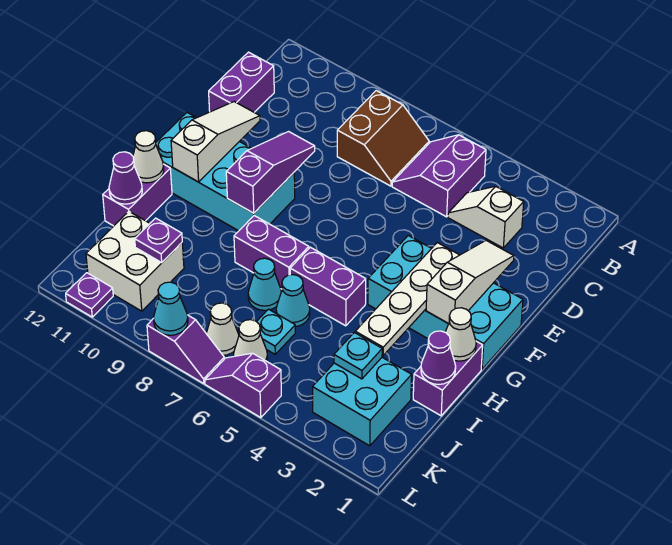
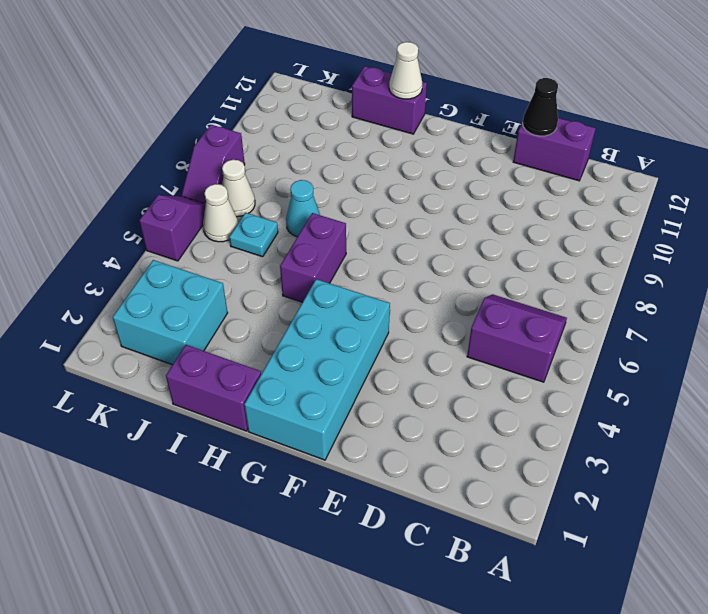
black 1x1 cone [523,78,558,136] -> none
none -> brown 2x2 slope [337,91,429,186]
none -> white 1x2 slope [448,186,524,248]
none -> cyan 2x4 brick [156,113,295,231]
none -> purple 1x2 brick [234,216,309,289]

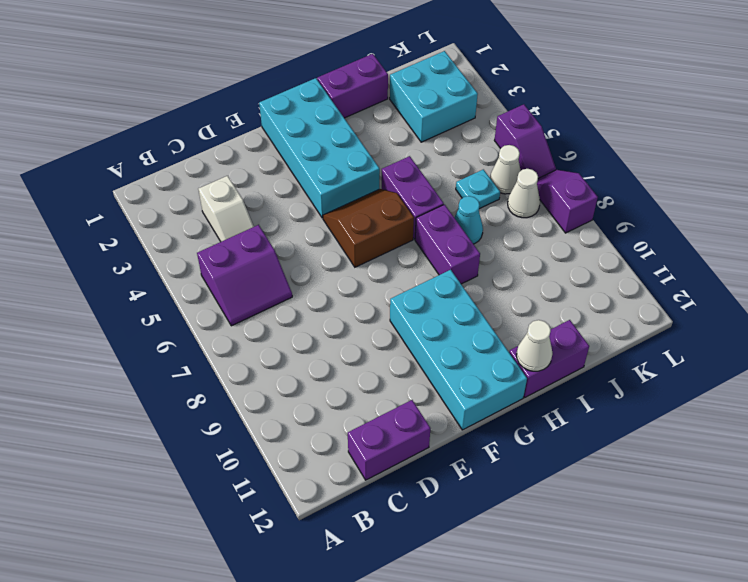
brown 2x2 slope [323,189,414,267] -> brown 2x2 slope moved to [337,91,429,186]
none -> cyan 1x1 cone [276,275,310,326]
none -> white 2x2 brick [86,212,184,311]
none -> purple 1x1 plate [66,273,113,317]
none -> white 1x3 slope [426,240,514,324]

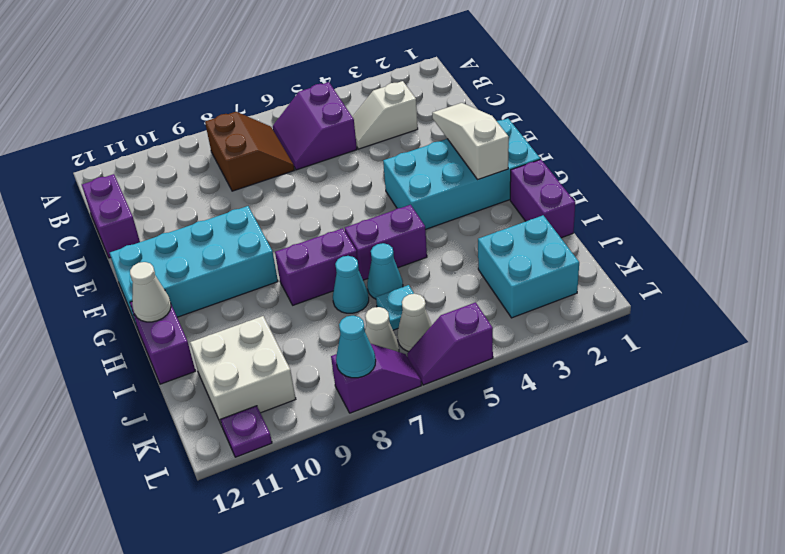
none -> purple 1x3 slope [226,132,315,213]
none -> white 1x3 slope [171,102,260,182]
none -> white 1x4 plate [355,243,459,356]
none -> white 1x1 cone [446,308,476,361]

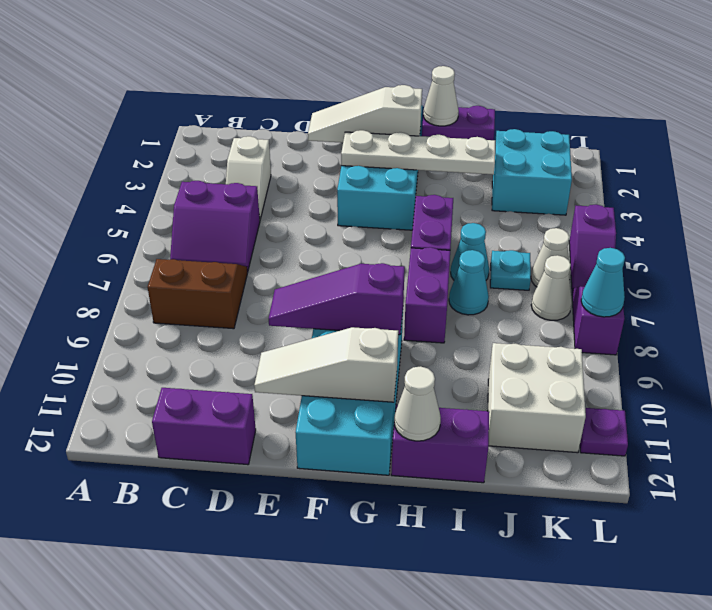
none -> purple 1x1 cone [421,331,456,384]
none -> purple 1x1 cone [109,152,142,204]
none -> cyan 1x1 plate [334,333,382,379]
none -> purple 1x1 plate [135,218,182,262]

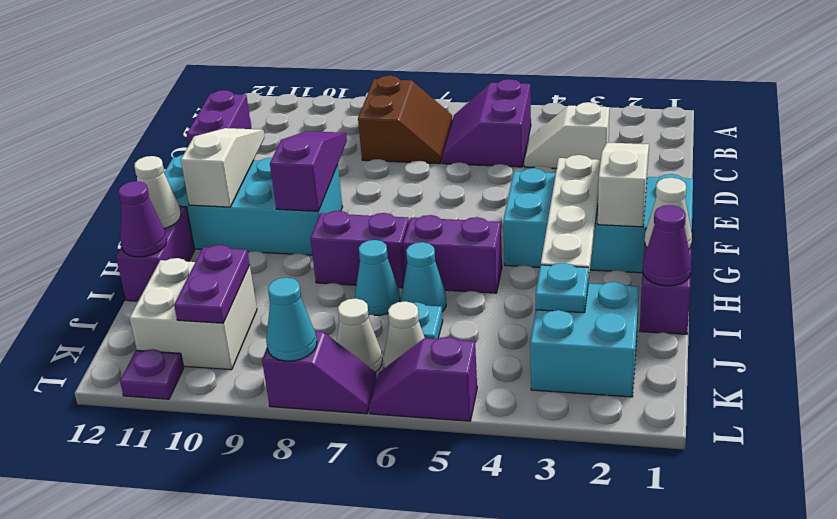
purple 1x2 plate [174,245,250,323] -> purple 1x1 plate [135,218,182,262]

